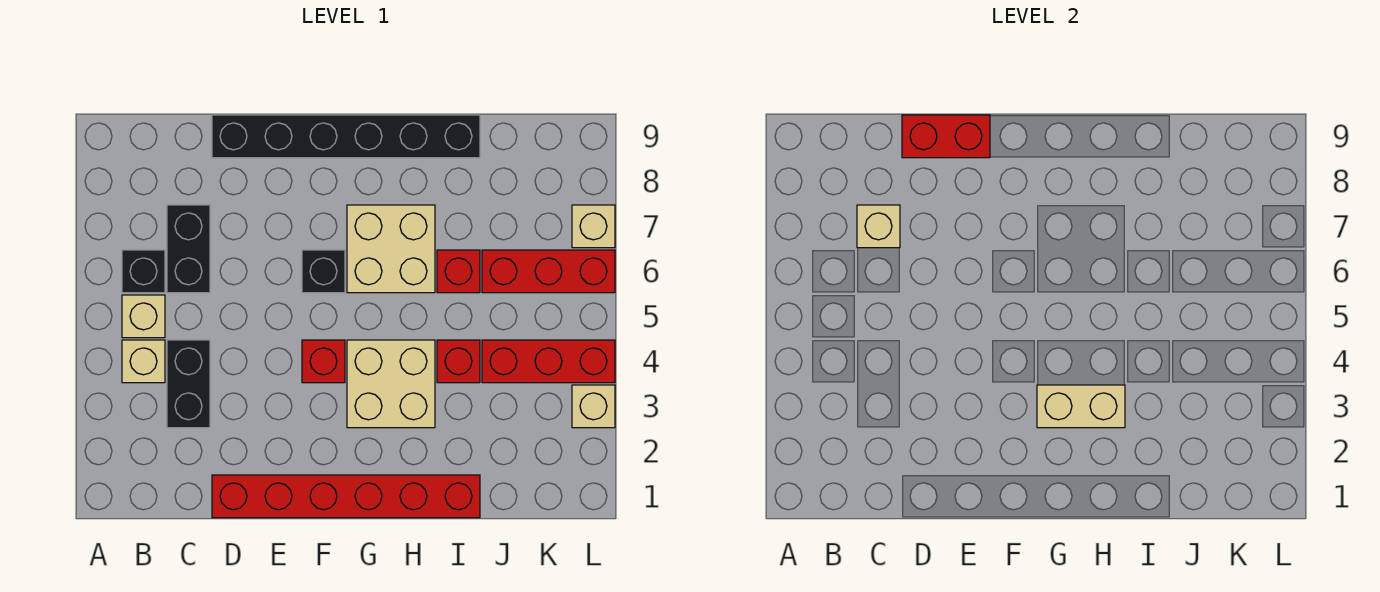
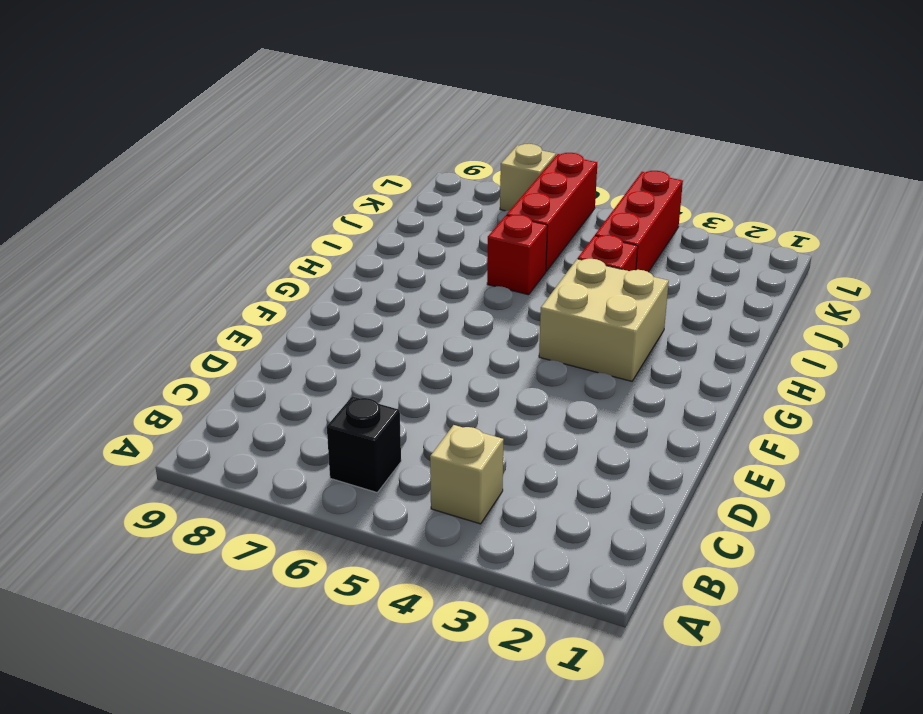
none -> tan 1x1 brick [122,295,165,338]
none -> black 1x2 brick [167,340,210,428]
none -> black 1x2 brick [167,205,210,293]

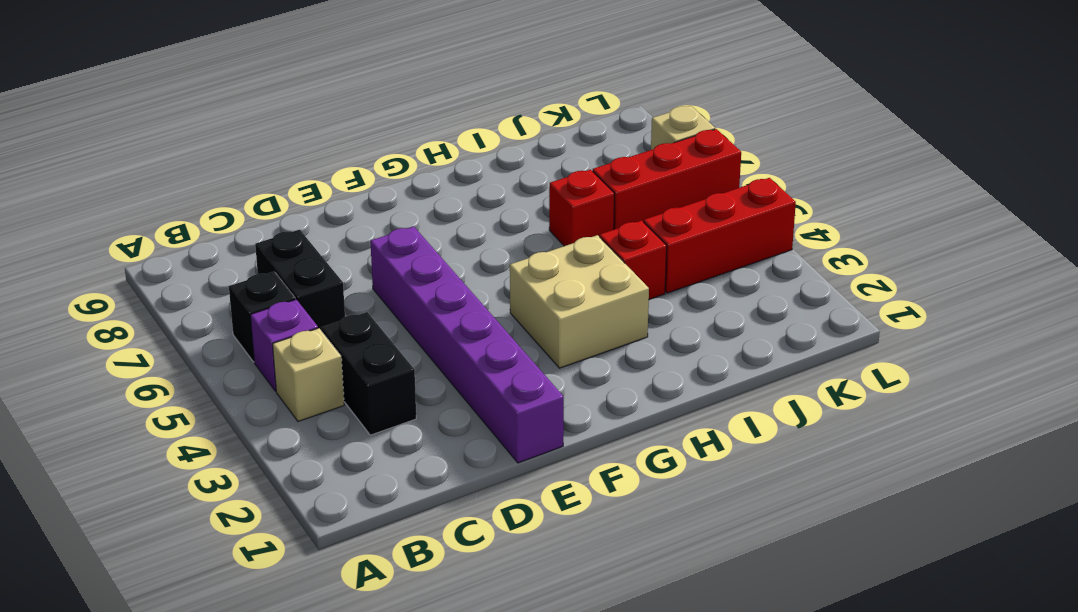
purple 1x1 brick [250,299,318,391] -> tan 1x1 brick [122,295,165,338]
purple 1x6 brick [370,226,564,463] -> red 1x6 brick [212,475,480,518]
none -> black 1x6 brick [212,115,480,158]
none -> red 1x1 brick [302,340,345,383]
none -> black 1x1 brick [302,250,345,293]

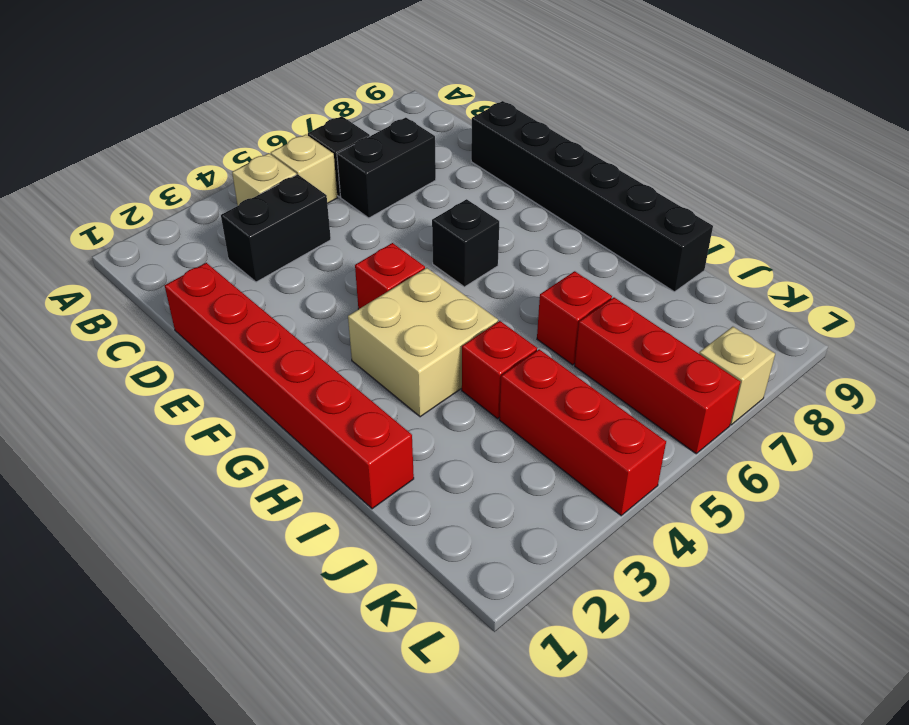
none -> tan 2x2 brick [347,205,435,293]
none -> tan 1x1 brick [572,385,615,428]
none -> tan 1x1 brick [857,205,900,248]

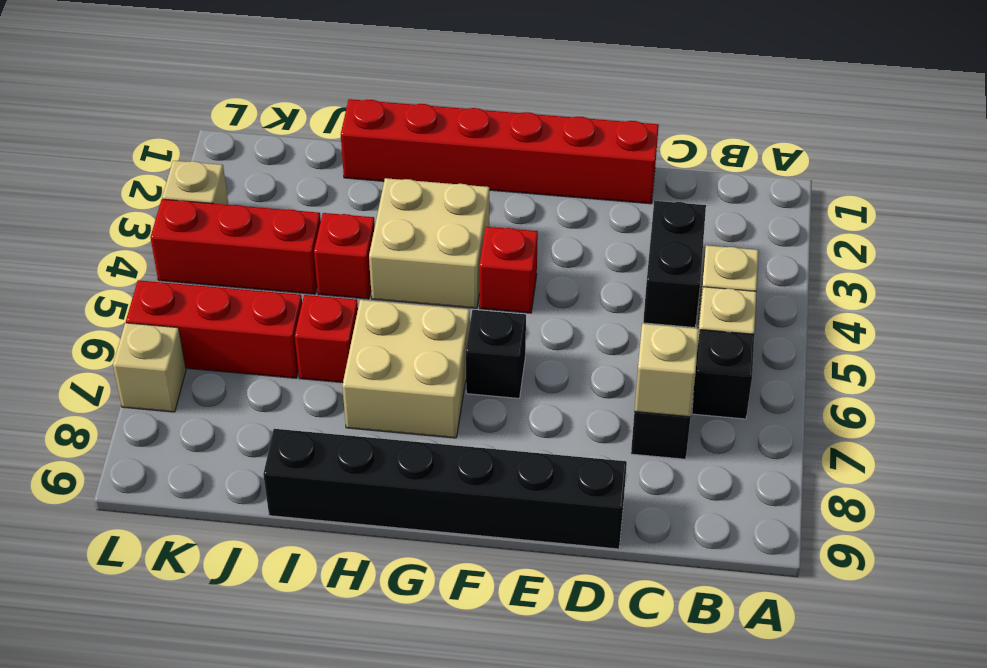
none -> red 1x2 brick [902,115,990,158]
none -> tan 1x2 brick [1037,385,1125,428]

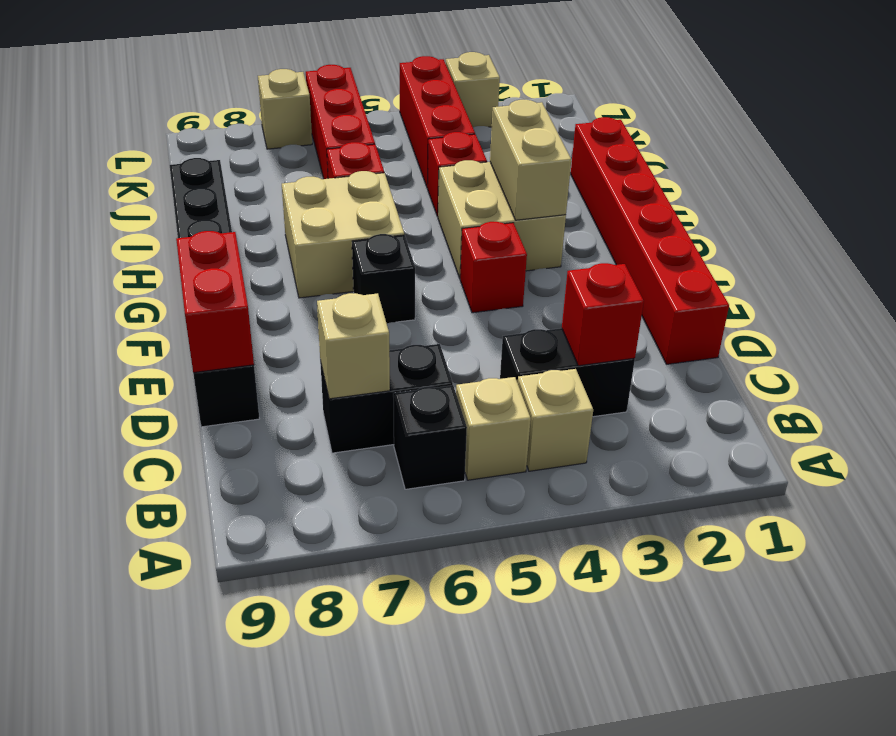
red 1x1 brick [562,263,644,366] -> none

